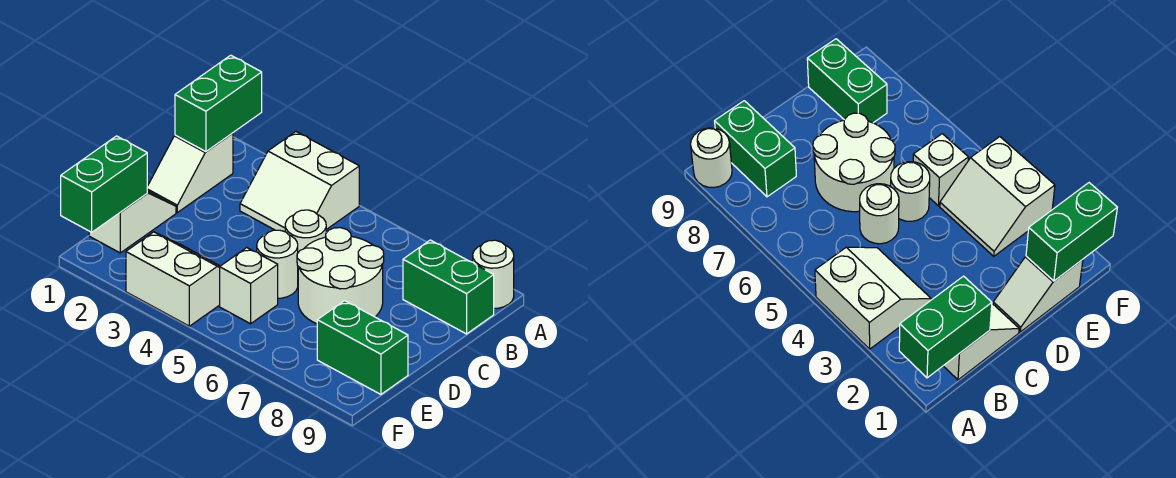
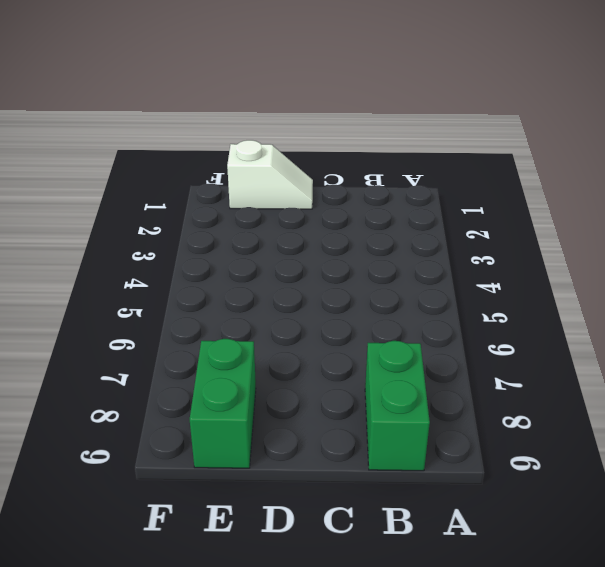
none -> white 2x2 slope [240,132,359,232]
none -> white 1x1 round brick [473,240,514,309]
none -> white 1x2 slope [147,133,233,212]

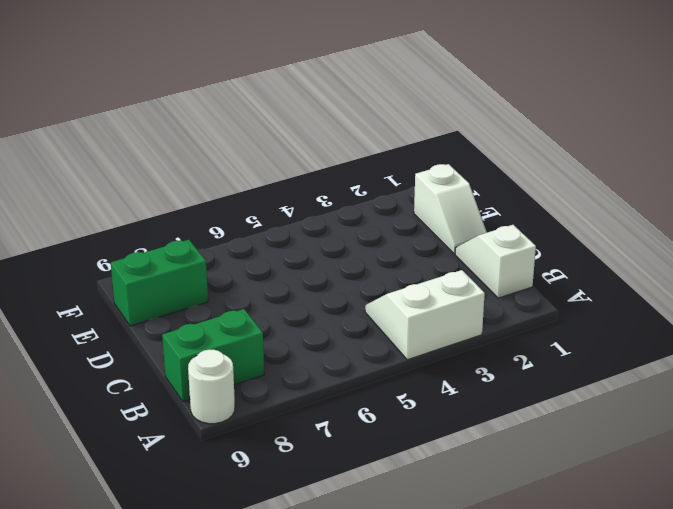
none -> white 1x1 round brick [285,210,326,252]
none -> white 2x2 round brick [297,228,384,324]
none -> white 1x1 round brick [257,230,298,298]

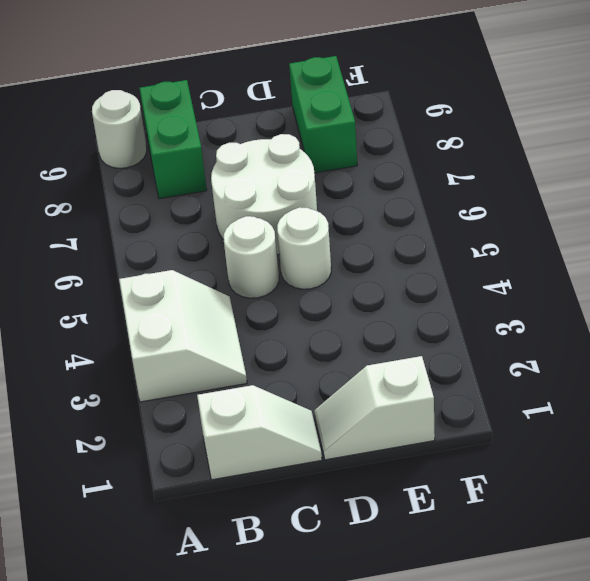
none -> white 2x2 slope [126,232,220,326]
none -> white 1x1 brick [220,248,278,324]
none -> green 1x2 brick [175,55,262,152]

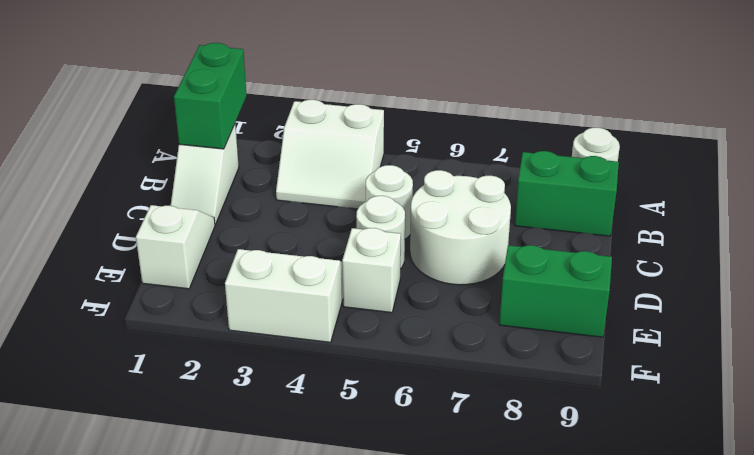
none -> green 1x2 brick [61,136,147,232]

